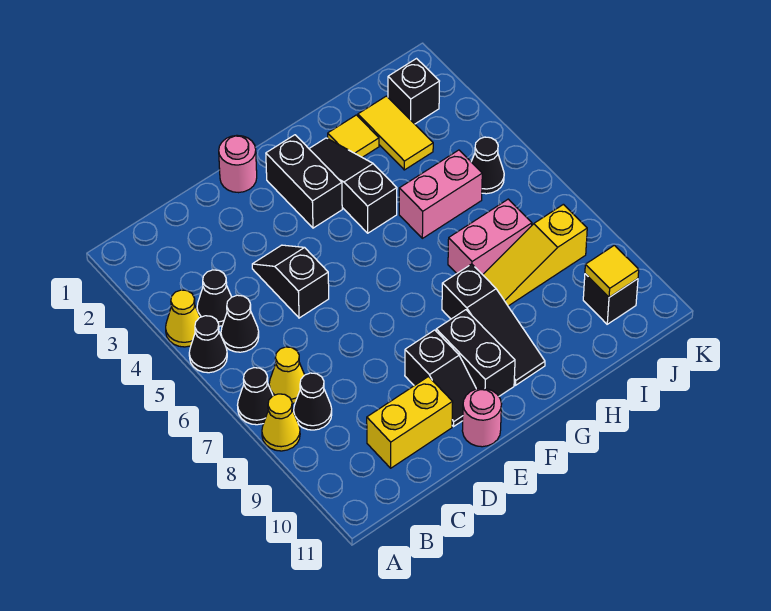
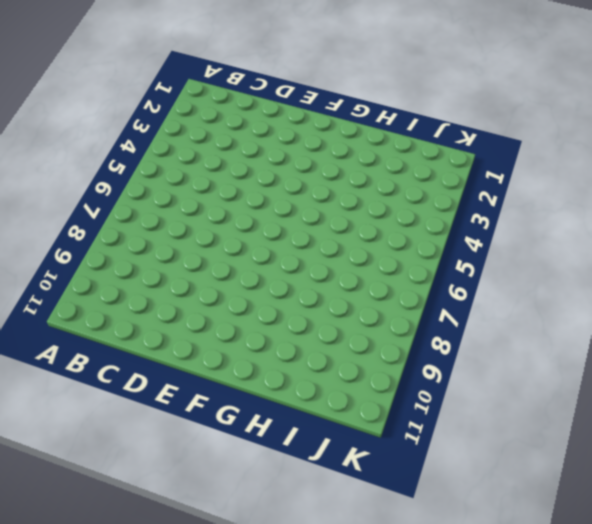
none -> yellow 1x1 cone [166,290,200,347]
none -> black 1x1 cone [189,316,227,373]
none -> black 1x1 cone [238,368,273,425]

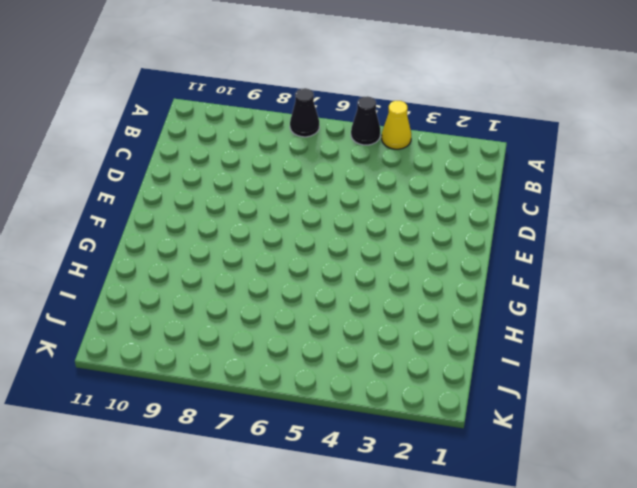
none -> yellow 1x1 cone [262,394,300,451]
none -> black 1x1 cone [197,270,231,326]
none -> black 1x1 cone [221,295,259,352]

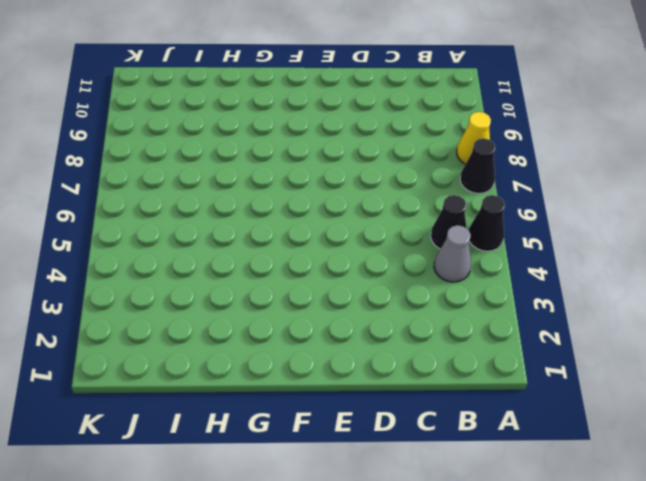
grey 1x1 cone [434,225,471,282] -> black 1x1 cone [197,270,231,326]
none -> yellow 1x1 cone [166,290,200,347]
none -> yellow 1x1 cone [269,347,304,403]
none -> black 1x1 cone [294,373,332,430]

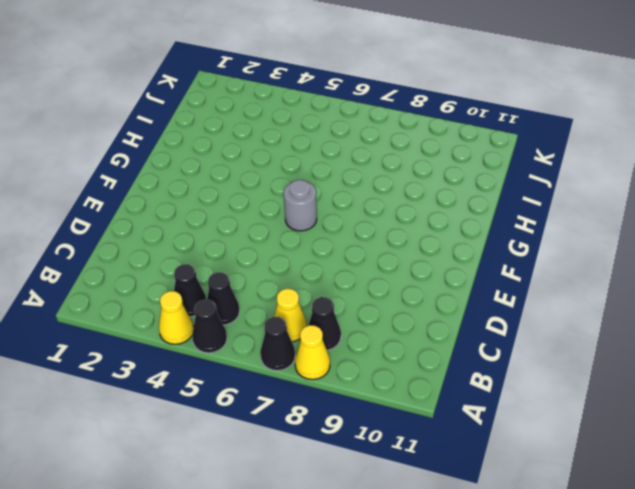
grey 1x1 round brick [284,180,317,231] -> none
none -> yellow 1x2 brick [367,377,453,468]
none -> black 1x2 slope [252,245,329,318]
none -> pink 1x1 round brick [219,135,257,193]

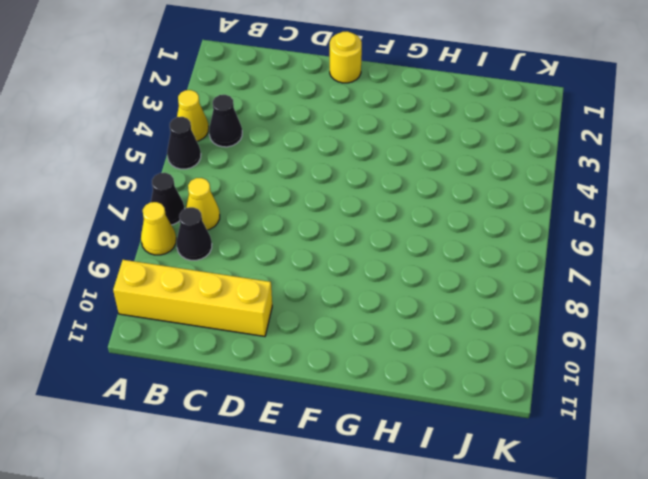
yellow 1x4 brick [113,260,272,336] -> yellow 1x2 brick [367,377,453,468]
yellow 1x1 round brick [330,31,362,83] -> pink 1x1 round brick [219,135,257,193]
none -> black 1x1 cone [221,295,259,352]
none -> black 1x2 slope [252,245,329,318]
none -> black 1x2 slope [405,330,476,426]

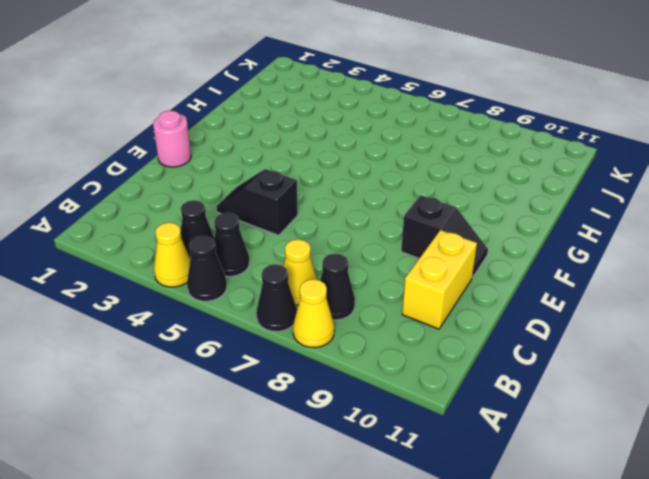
none -> pink 1x1 round brick [462,388,501,447]
none -> black 1x2 brick [266,135,342,228]
none -> black 1x2 brick [436,310,515,396]

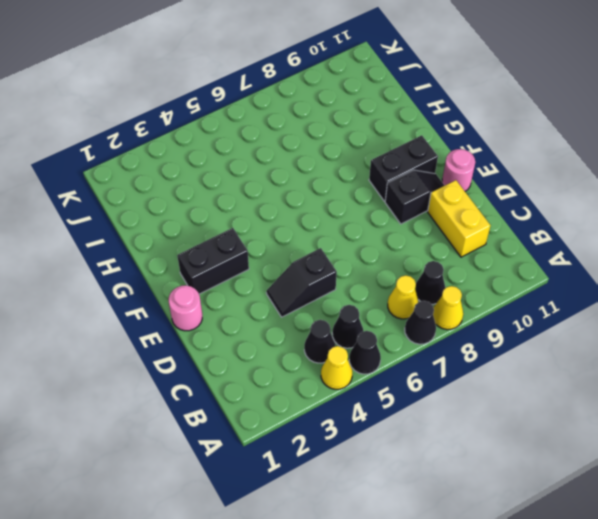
none -> black 1x3 slope [309,138,397,233]
none -> black 1x3 slope [442,264,545,385]
none -> yellow 1x1 tile [328,115,379,157]

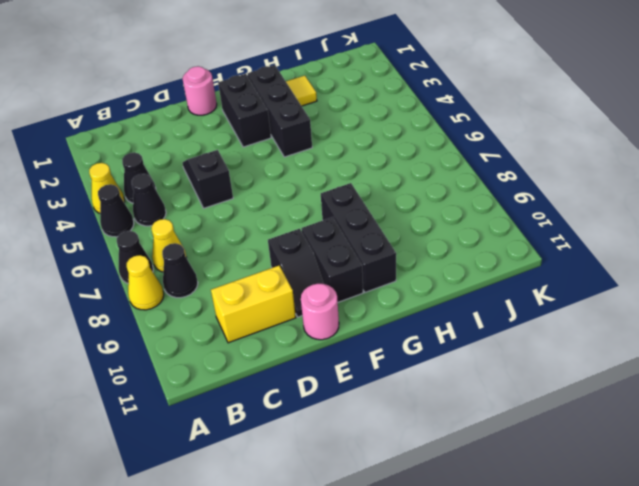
black 1x3 brick [248,65,312,157] -> black 1x3 slope [309,138,397,233]
black 1x3 brick [321,183,396,292] -> black 1x3 slope [442,264,545,385]
none -> pink 1x2 brick [399,150,482,238]
none -> pink 1x2 brick [448,199,532,275]
none -> yellow 1x3 slope [483,204,587,306]

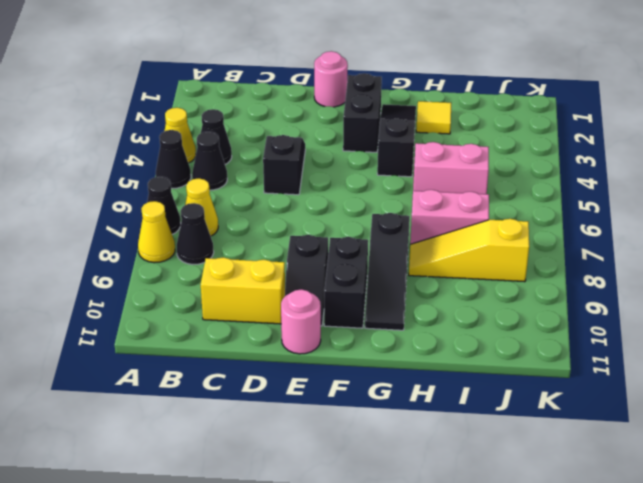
none -> yellow 1x2 tile [358,96,433,170]
none -> black 1x1 brick [388,59,439,124]
none -> black 1x1 cone [471,137,504,194]

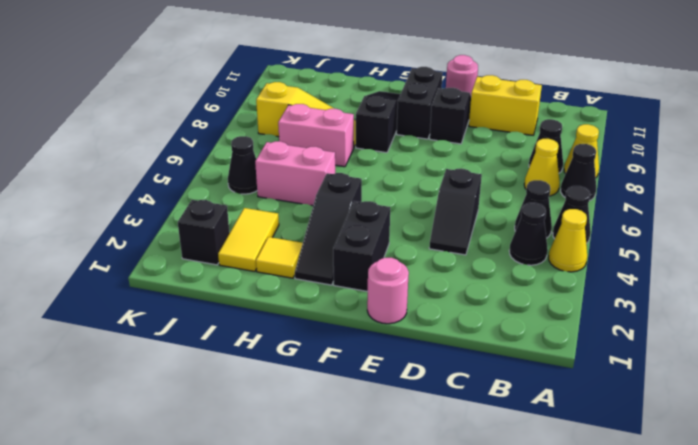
none -> black 1x1 brick [583,274,638,324]
none -> yellow 1x1 tile [585,245,639,297]

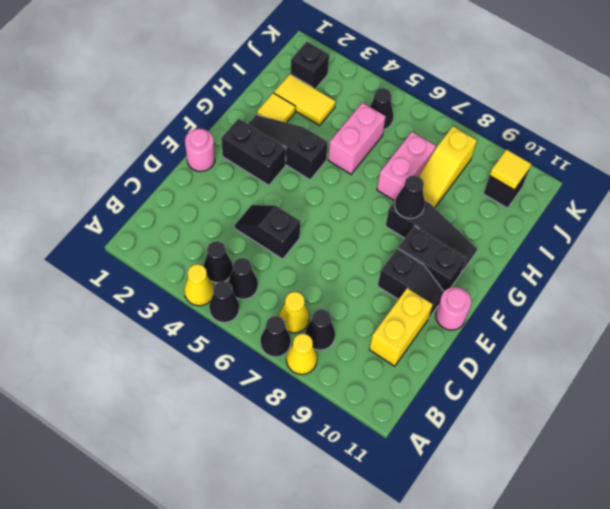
black 1x1 cone [395,175,425,219] -> none

